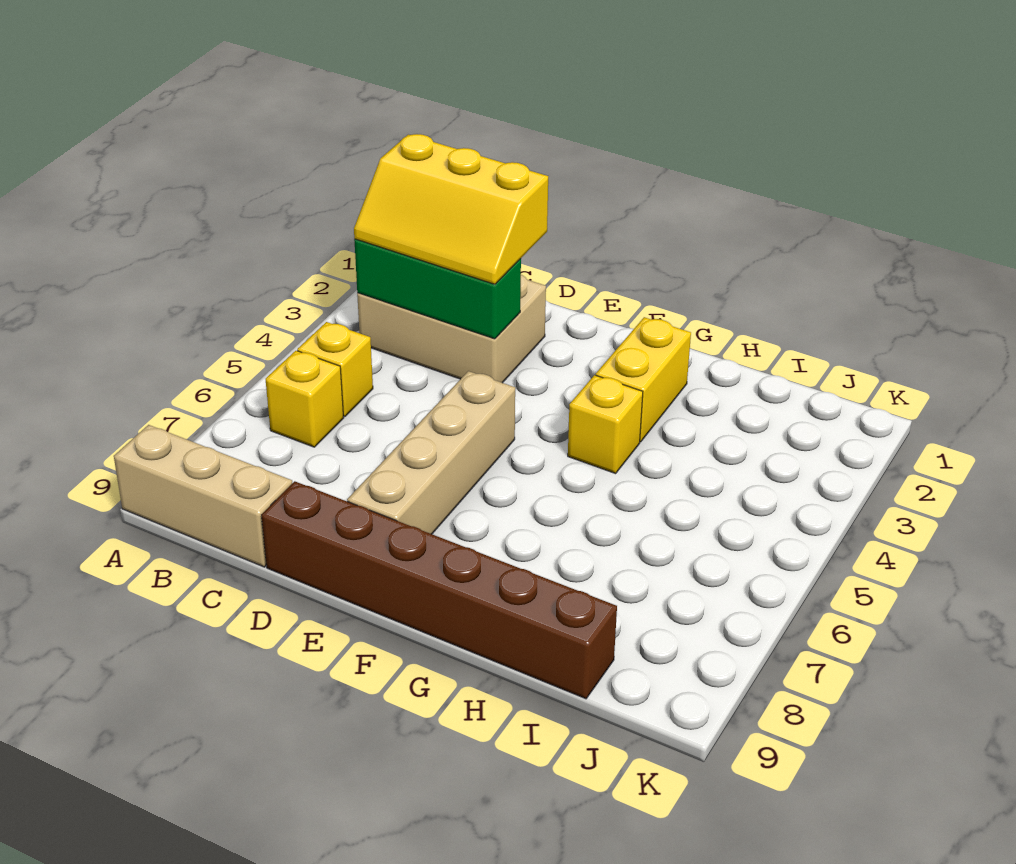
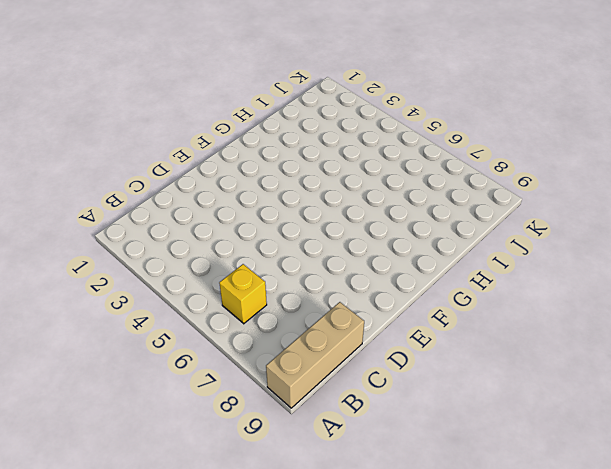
none -> tan 2x3 brick [357,275,546,383]
none -> yellow 1x1 brick [297,322,373,417]

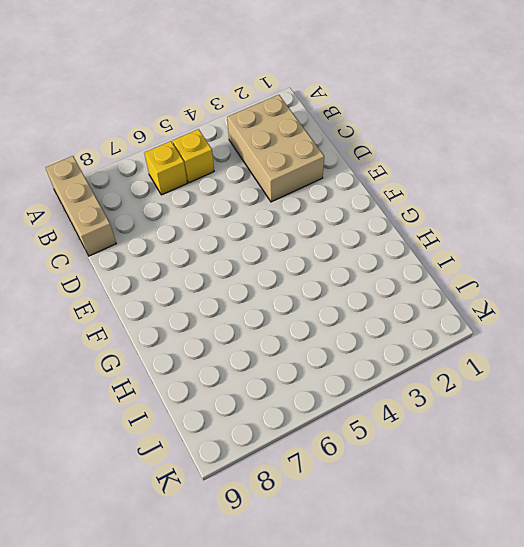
none -> brown 1x6 brick [262,481,617,699]
none -> tan 1x4 brick [347,371,515,534]

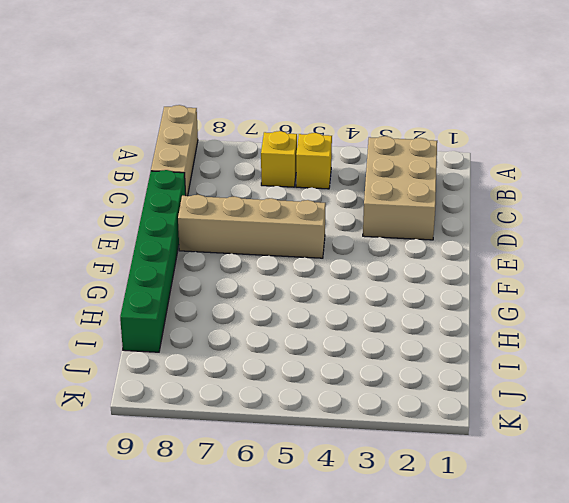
green 1x6 brick [120,170,186,352] -> brown 1x6 brick [262,481,617,699]
none -> yellow 1x2 brick [596,317,691,442]
none -> yellow 1x1 brick [568,375,643,474]

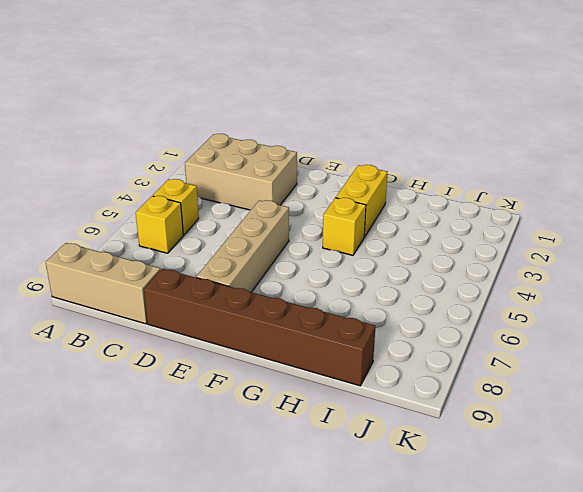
none -> green 1x3 brick [354,239,521,339]
none -> yellow 2x3 slope [354,134,548,284]

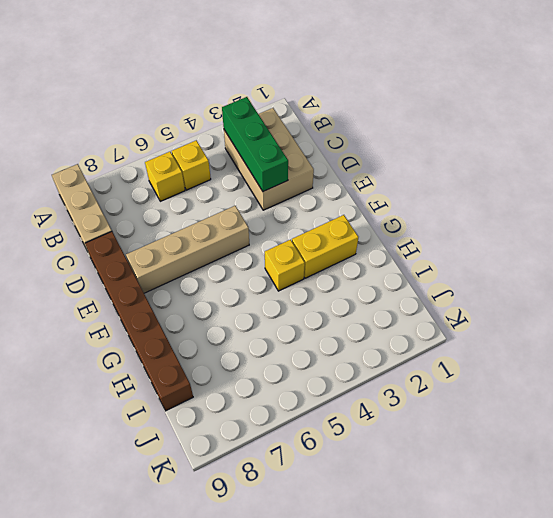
none -> yellow 2x3 slope [354,134,548,284]

